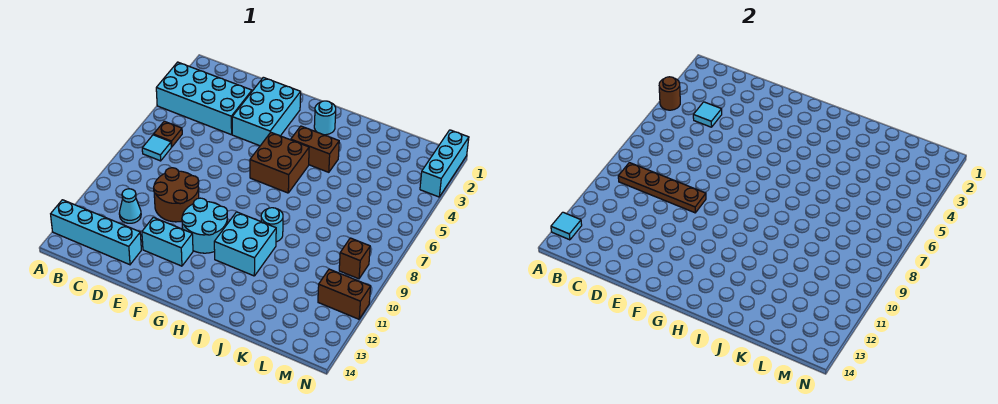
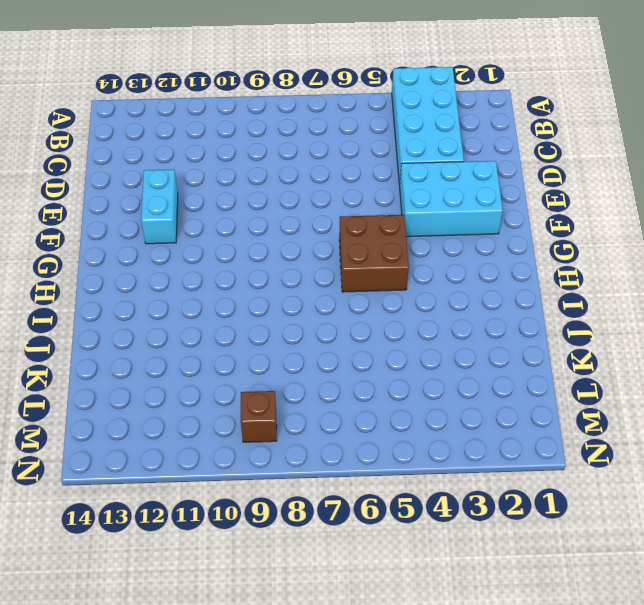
none -> cyan 1x4 brick [51,200,141,265]
none -> brown 1x1 plate [154,121,182,147]
none -> cyan 1x1 tile [142,135,171,161]

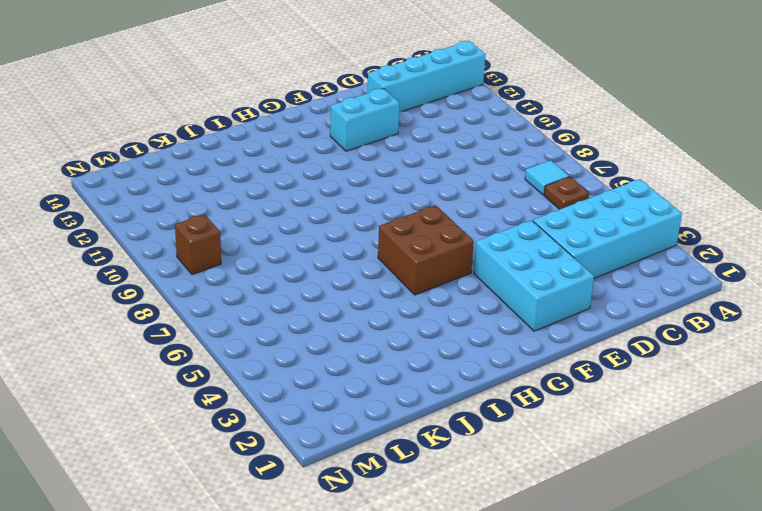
none -> cyan 1x1 cone [119,189,141,223]
none -> brown 2x2 round brick [154,168,199,222]
none -> cyan 2x2 round brick [182,198,227,253]

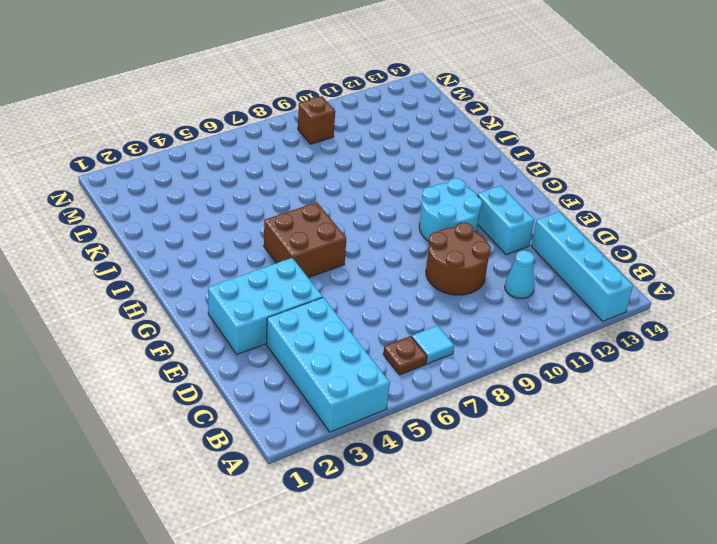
none -> cyan 1x1 round brick [314,101,336,135]
none -> brown 1x2 brick [291,126,339,172]
none -> cyan 2x2 brick [214,212,276,276]

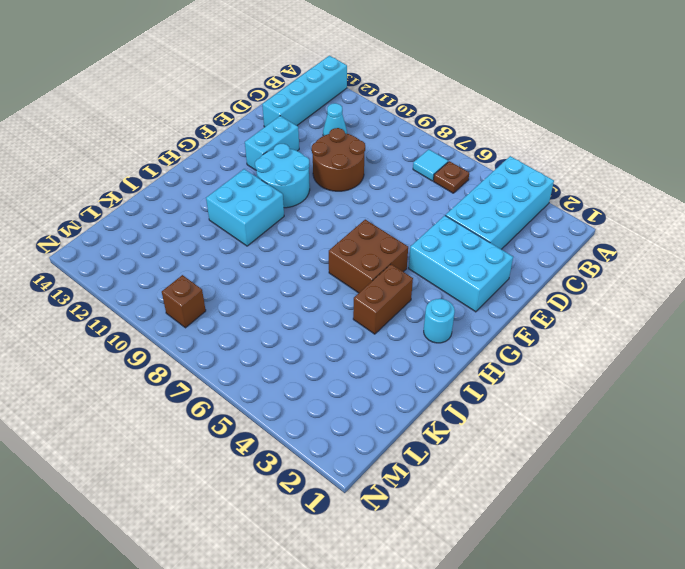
none -> cyan 1x1 round brick [261,208,283,242]
none -> brown 1x2 brick [318,269,371,319]
none -> cyan 1x3 brick [420,130,469,197]

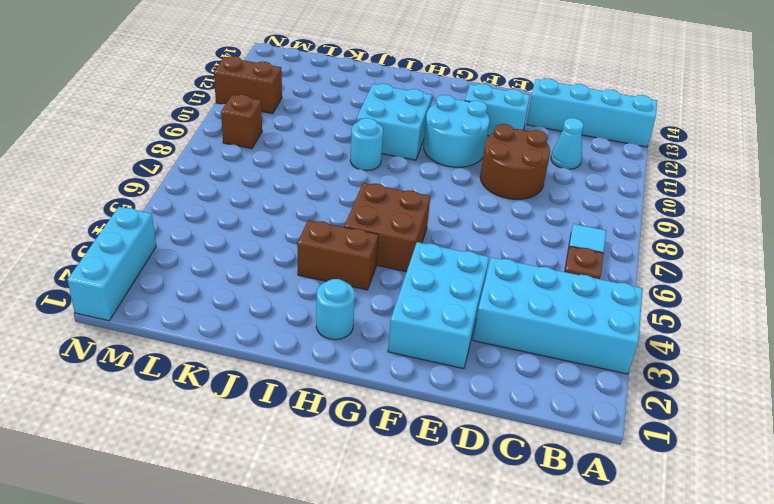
none -> brown 1x1 round brick [659,77,680,110]
none -> cyan 1x1 tile [551,212,582,240]
none -> brown 1x4 plate [618,163,706,213]

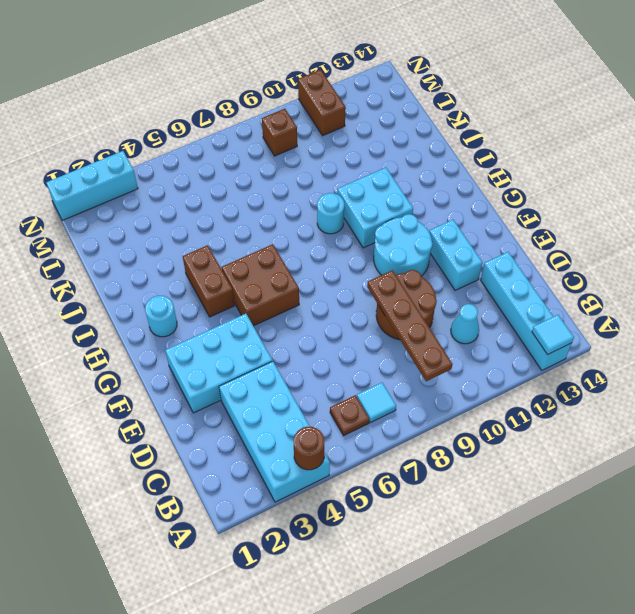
none -> cyan 1x1 tile [693,102,722,127]

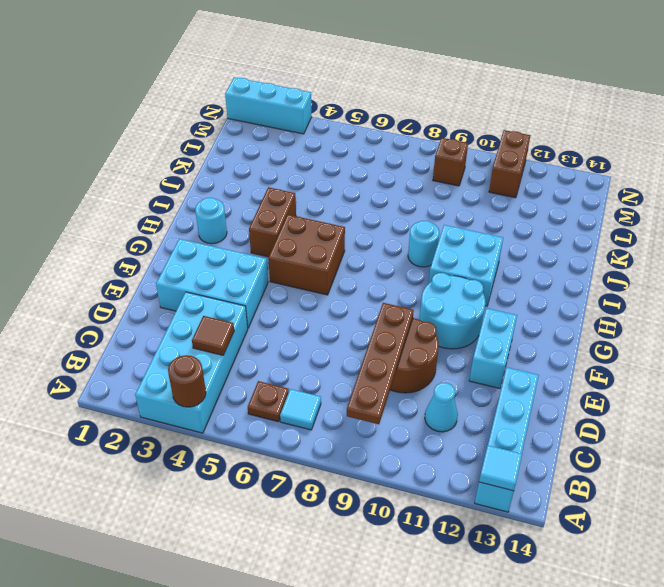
brown 1x1 tile [192,316,234,355] -> cyan 1x1 tile [693,102,722,127]

